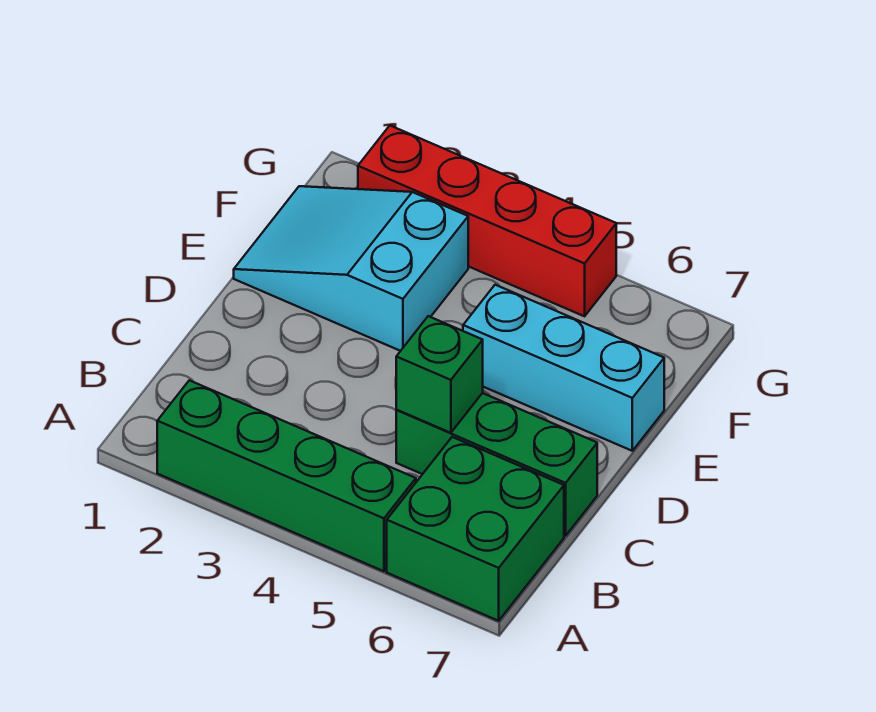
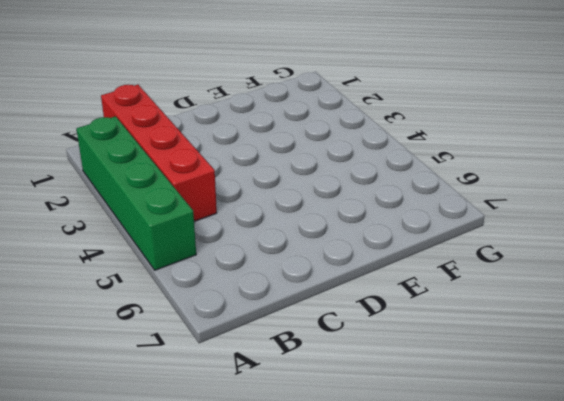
red 1x4 brick [101,85,217,221] -> red 1x4 brick moved to [358,126,616,316]
none -> green 2x2 brick [387,437,564,621]
none -> green 1x3 brick [396,393,597,536]

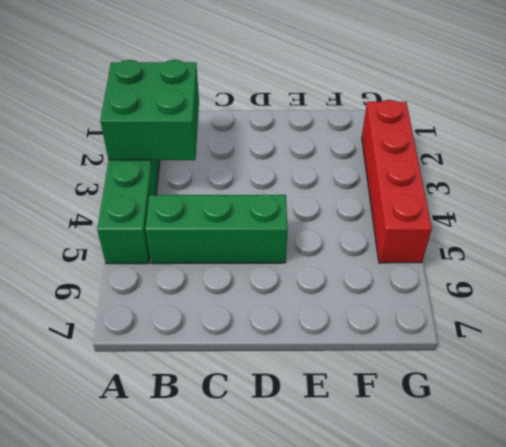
green 2x2 brick [100,60,199,160] -> green 2x2 brick moved to [387,437,564,621]
green 1x3 brick [145,194,288,264] -> green 1x3 brick turned to [396,393,597,536]
none -> cyan 2x3 slope [234,186,468,351]
none -> cyan 1x3 brick [463,285,664,451]

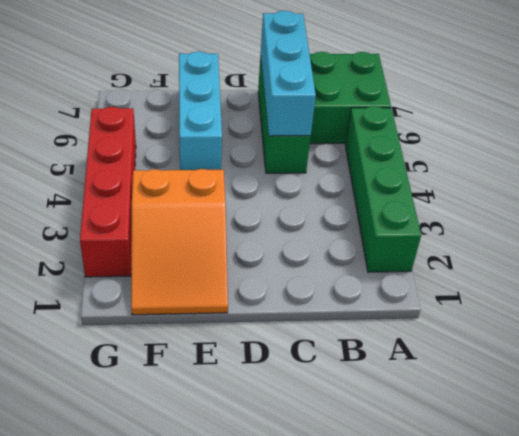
cyan 1x3 brick [261,11,316,136] -> green 1x1 brick [396,316,483,433]
orange 2x3 slope [131,169,228,315] -> cyan 2x3 slope [234,186,468,351]

